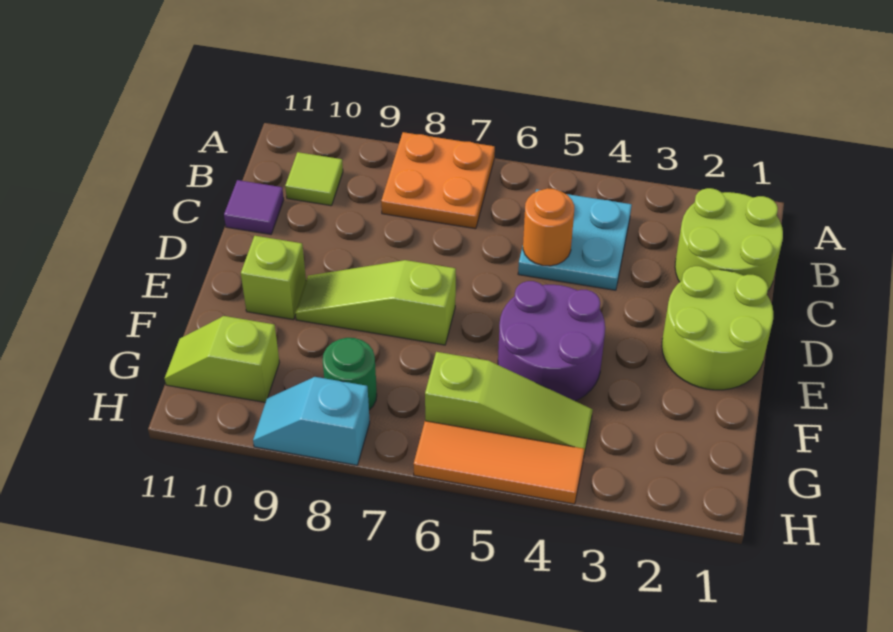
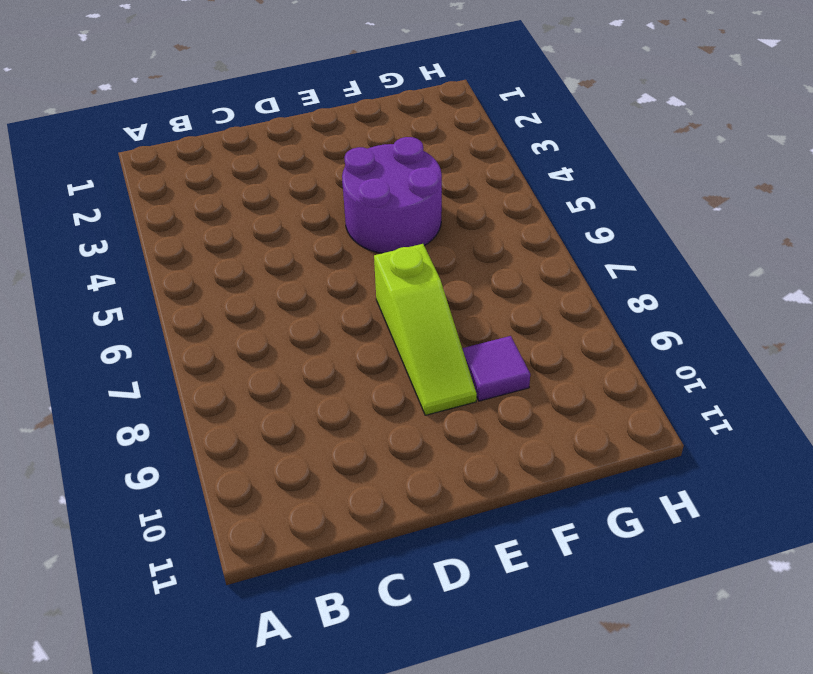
purple 1x1 tile [462,336,530,401] -> purple 1x1 tile moved to [224,180,284,234]
none -> orange 2x2 plate [381,132,495,229]
none -> lime 2x2 round brick [675,188,783,290]
none -> cyan 2x2 plate [518,189,632,290]

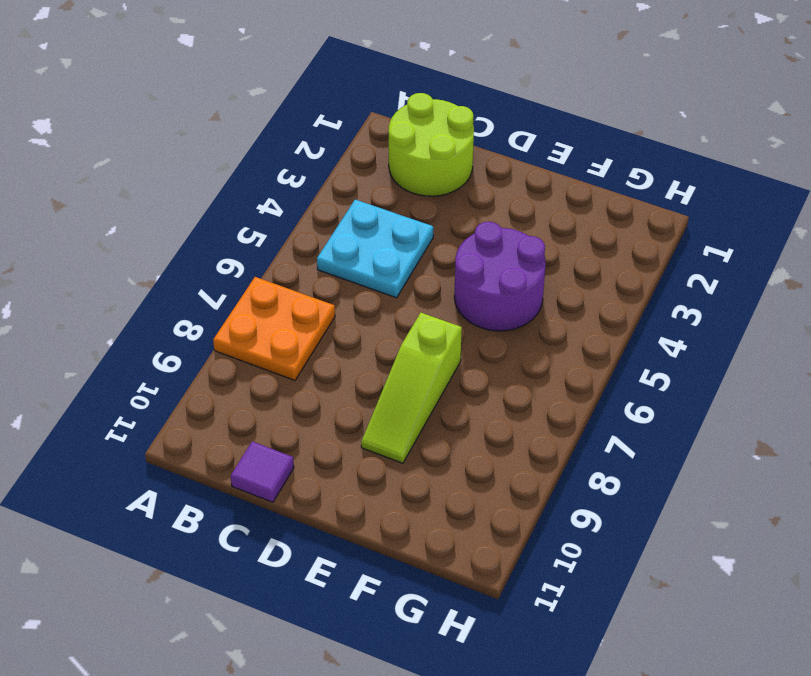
none -> lime 1x1 tile [285,152,343,206]
none -> lime 2x2 round brick [662,266,773,390]
none -> lime 1x1 brick [241,236,306,320]

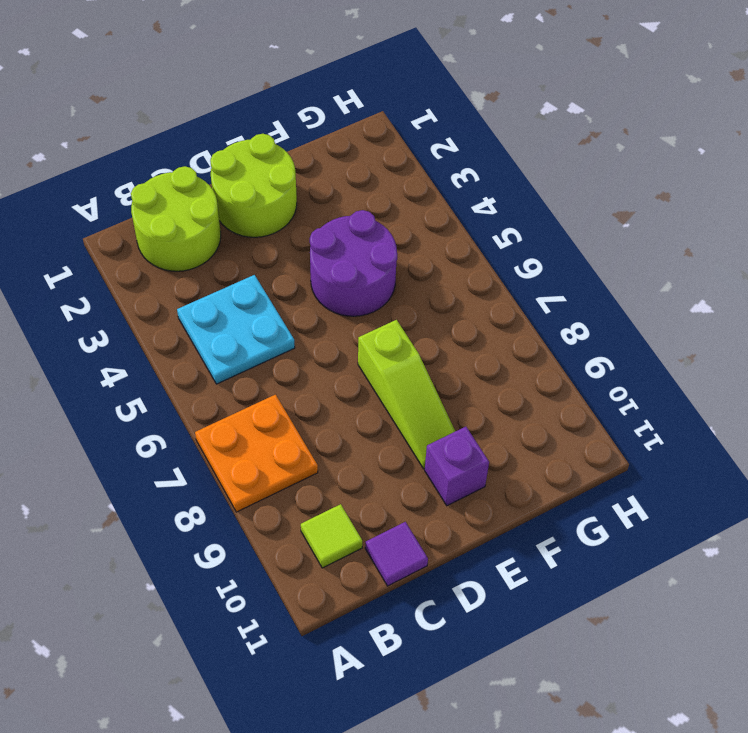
purple 1x1 brick [425,427,489,506] -> lime 1x1 brick [241,236,306,320]
none -> lime 1x3 slope [425,352,593,454]
none -> green 1x1 round brick [323,338,377,410]
none -> lime 1x2 slope [165,316,279,403]

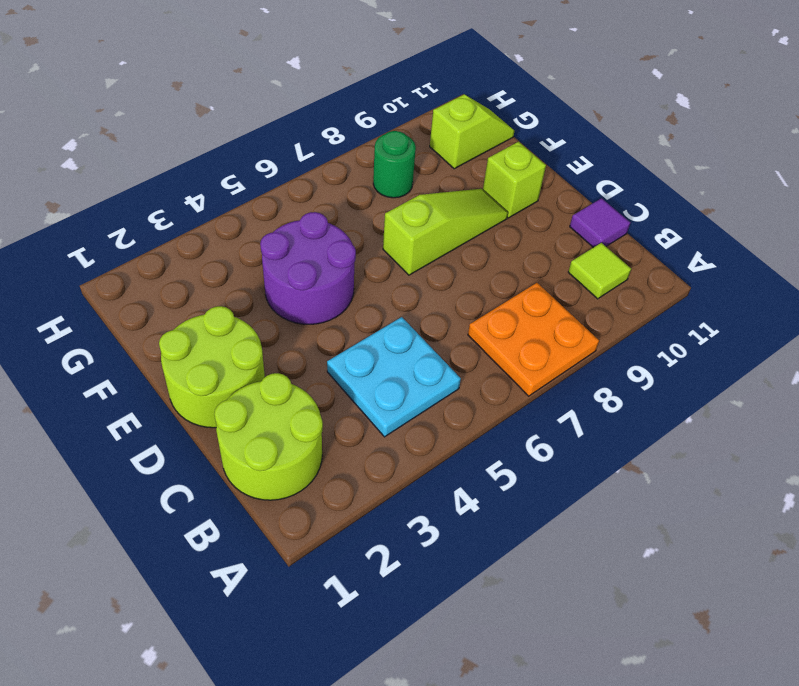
none -> lime 1x3 slope [425,352,593,454]
none -> orange 1x3 tile [414,421,585,504]
none -> cyan 1x2 slope [253,377,370,465]

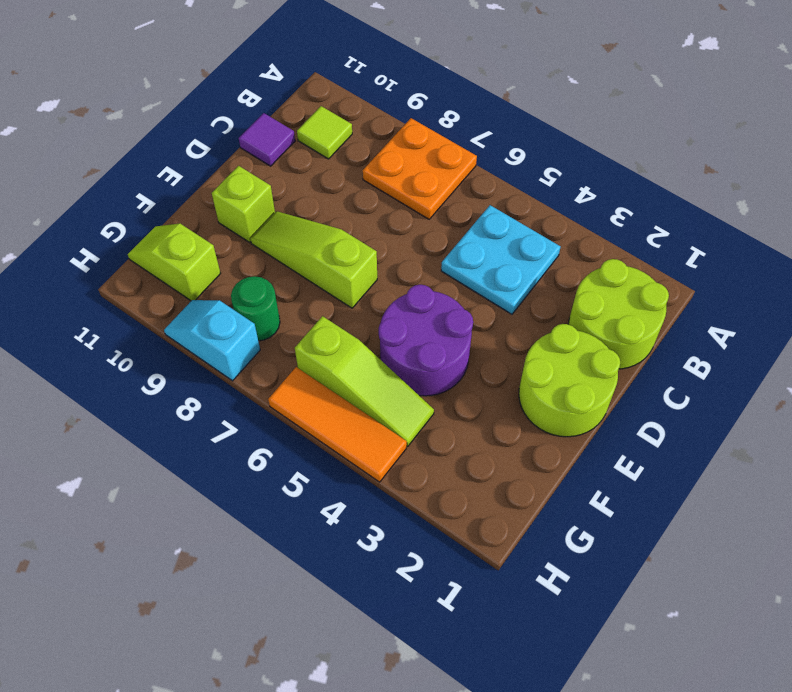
none -> orange 1x1 round brick [523,188,574,266]

